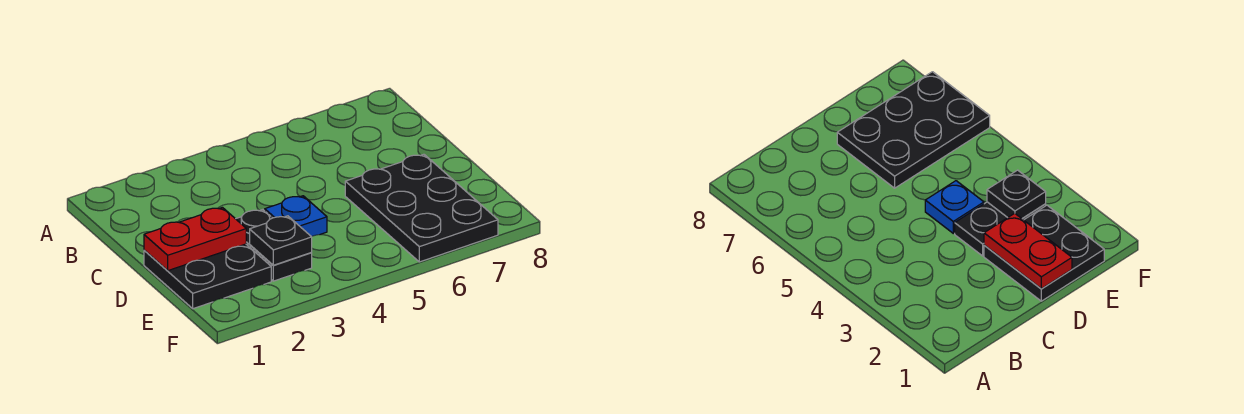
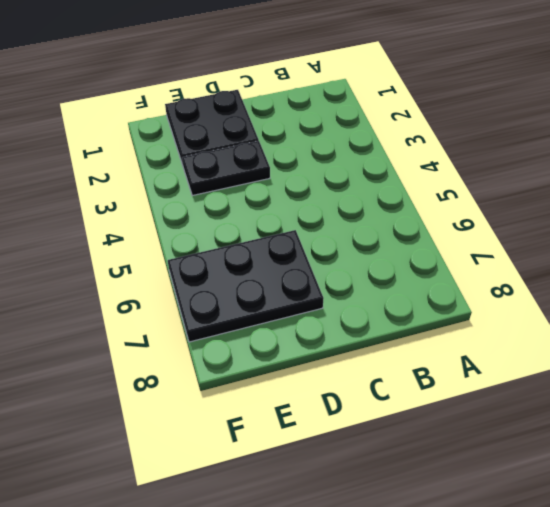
none -> blue 1x1 plate [265,196,327,237]
none -> red 1x2 plate [144,207,246,271]

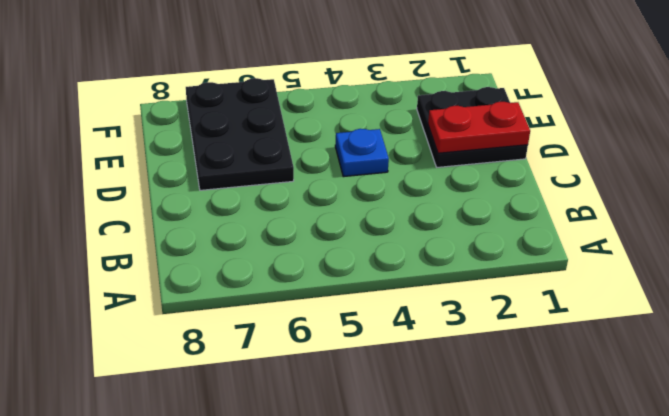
none -> black 1x2 plate [236,210,312,281]
none -> black 1x1 plate [250,216,312,265]

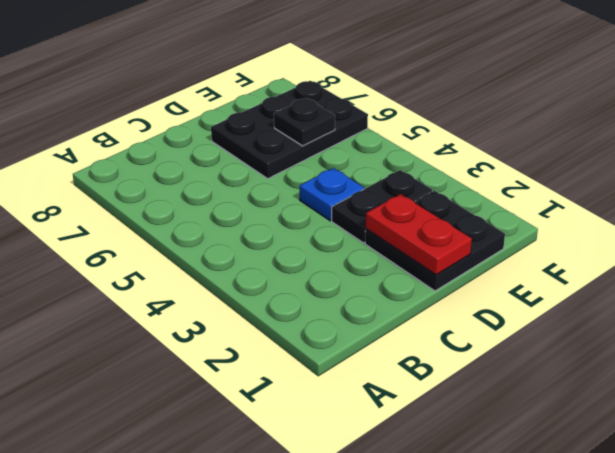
black 1x1 plate [274,98,335,146] -> black 1x1 plate moved to [250,216,312,265]

